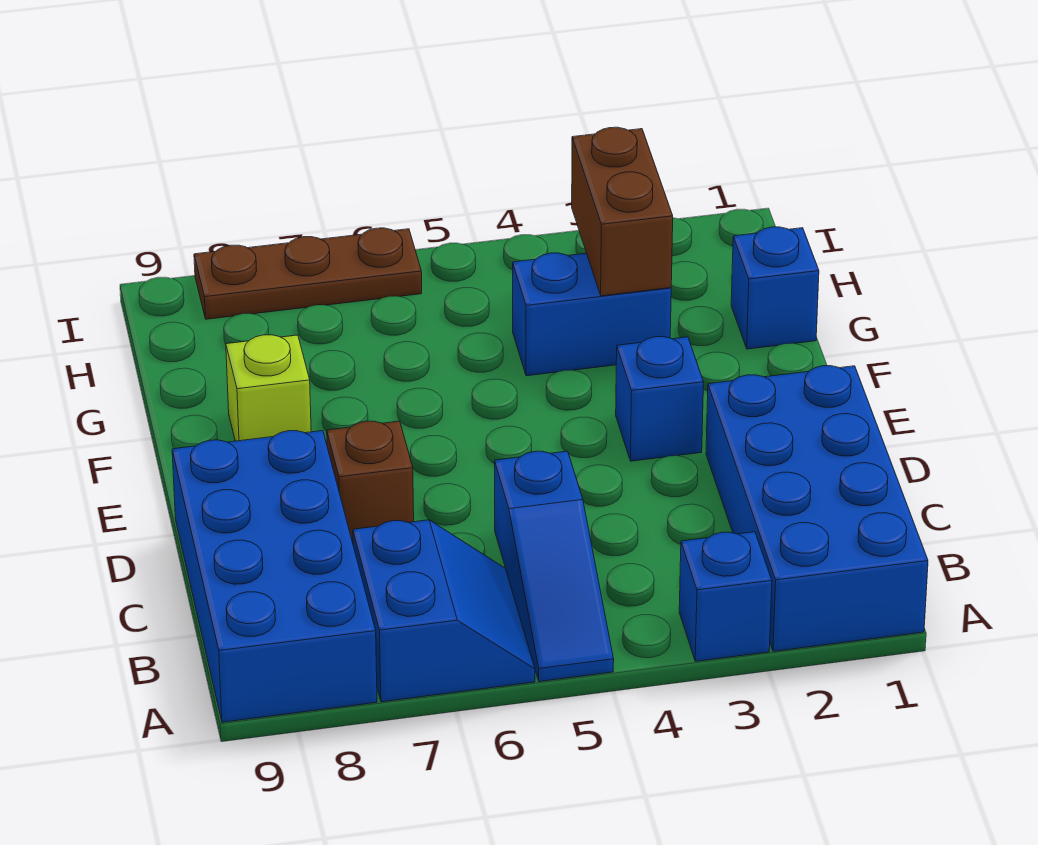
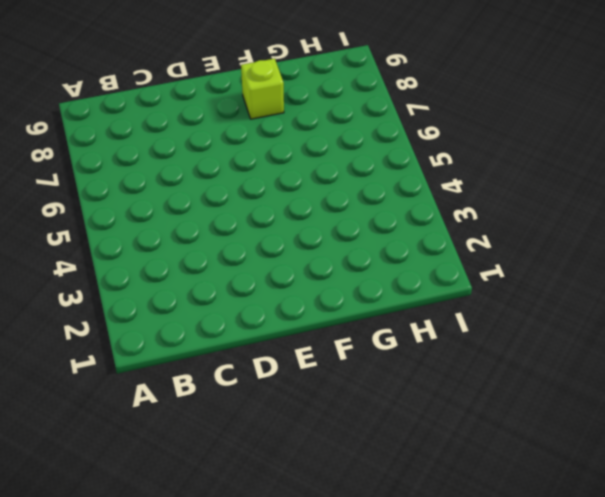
none -> blue 2x4 brick [706,366,928,651]
none -> blue 1x1 brick [679,532,772,661]
none -> blue 1x3 slope [495,451,614,682]

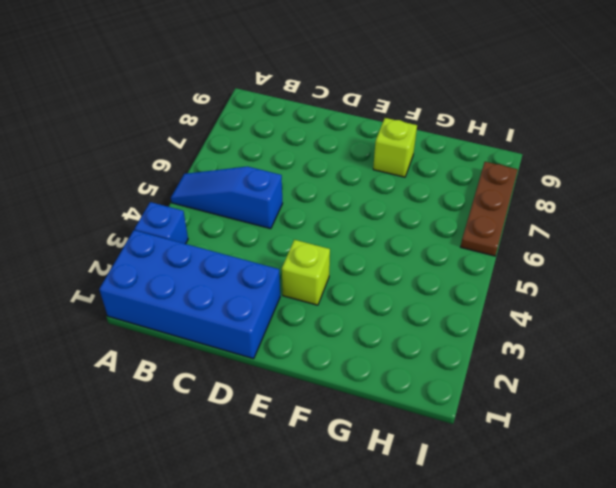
lime 1x1 brick [282,240,330,305] -> blue 1x1 brick [616,337,704,461]
none -> blue 2x2 slope [353,520,535,702]
none -> blue 2x4 brick [172,431,377,722]
none -> brown 1x1 brick [327,421,414,543]

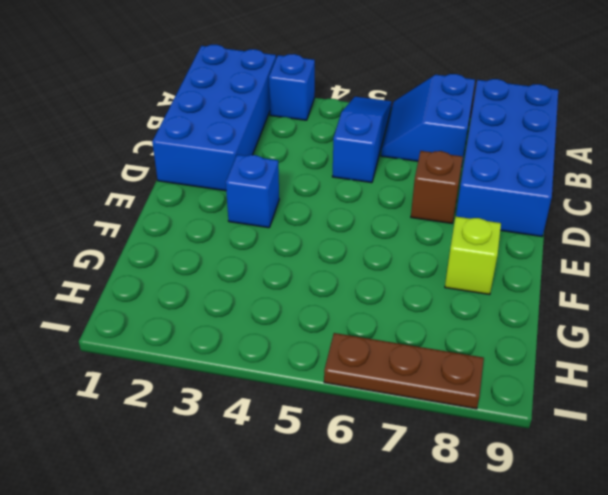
none -> blue 1x1 brick [731,227,819,349]
none -> blue 1x2 brick [513,253,671,376]
none -> brown 1x2 brick [572,127,673,296]

